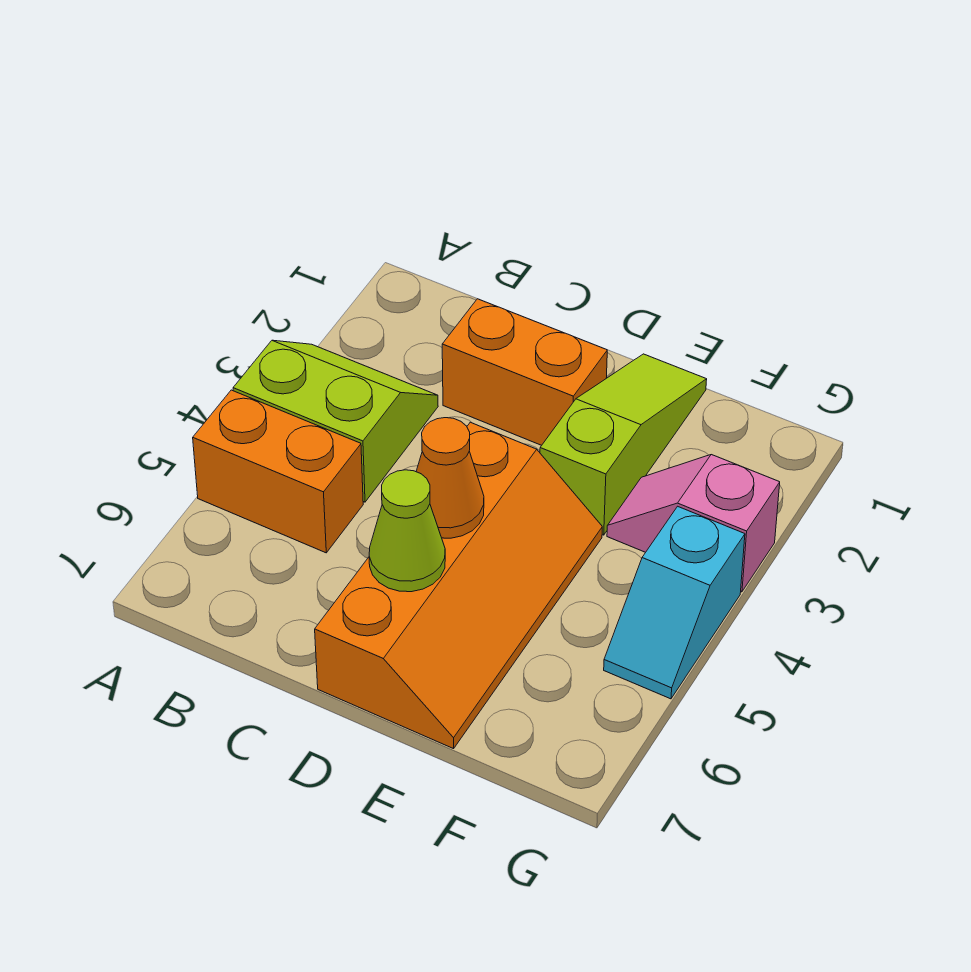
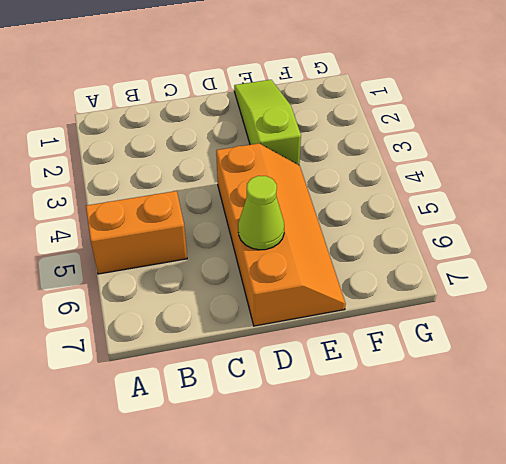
none -> lime 2x2 slope [233,340,438,502]
none -> orange 1x2 brick [442,299,607,445]

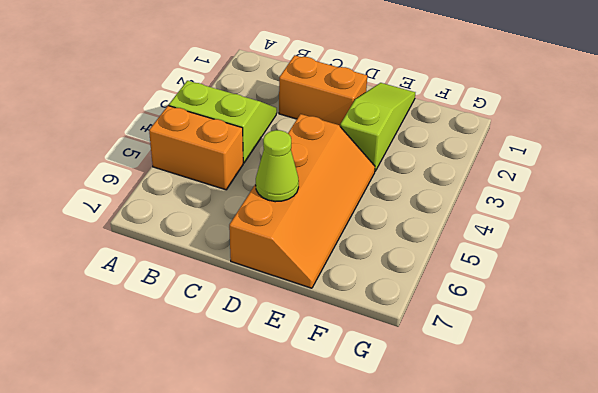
none -> pink 1x2 slope [607,455,780,592]
none -> cyan 1x2 slope [604,506,745,699]

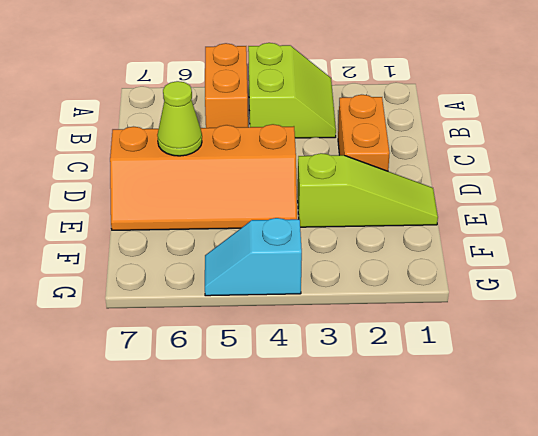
none -> pink 1x2 slope [607,455,780,592]
none -> orange 1x1 cone [416,418,484,538]

